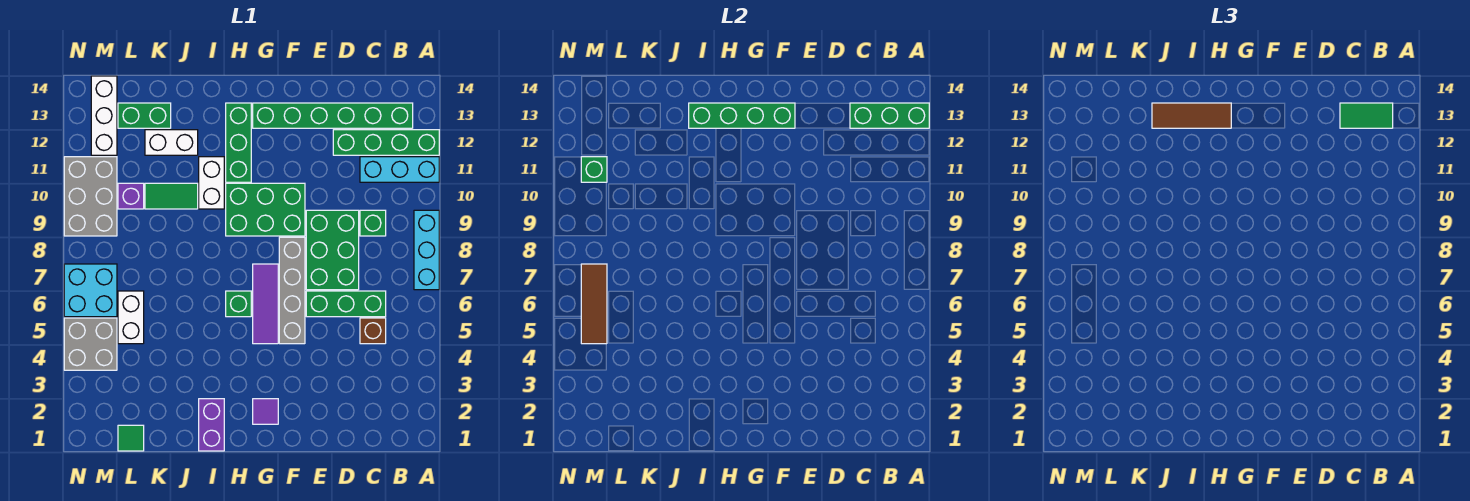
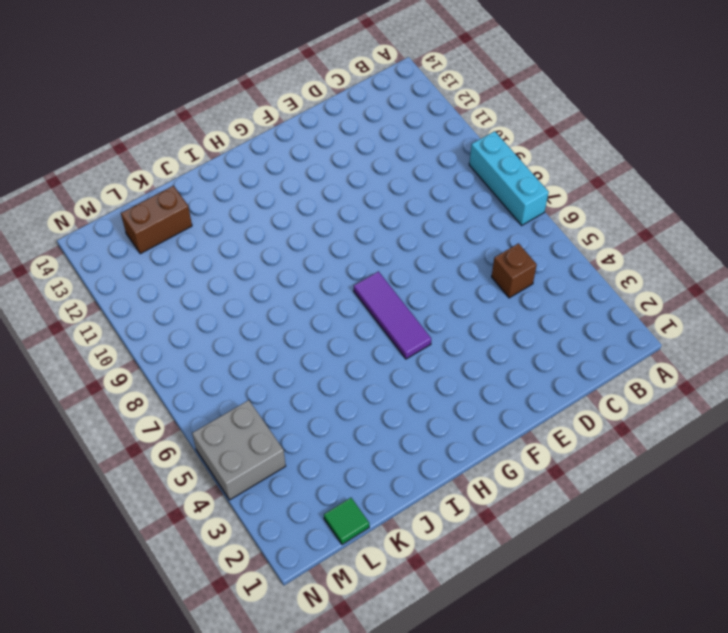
brown 1x2 brick [121,186,192,254] -> green 1x2 brick [118,103,171,128]
none -> cyan 1x3 brick [360,157,439,182]
none -> green 1x4 brick [333,130,439,155]
none -> green 1x6 brick [253,103,413,128]
none -> green 1x3 brick [306,291,386,317]

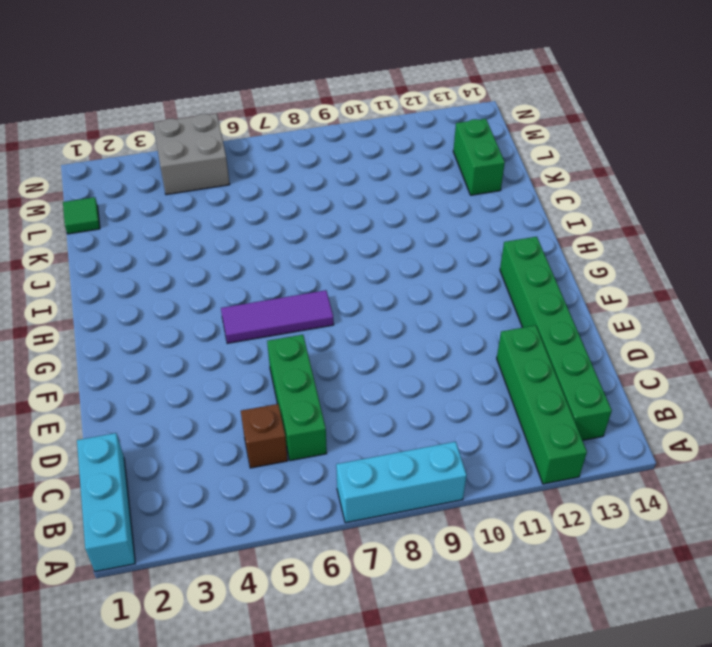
cyan 1x3 brick [77,433,135,572] -> cyan 1x3 brick moved to [360,157,439,182]
none -> green 1x1 brick [360,210,386,236]
none -> green 2x3 brick [306,210,359,290]
none -> grey 1x4 brick [279,237,305,344]
none -> green 2x3 brick [226,183,305,236]

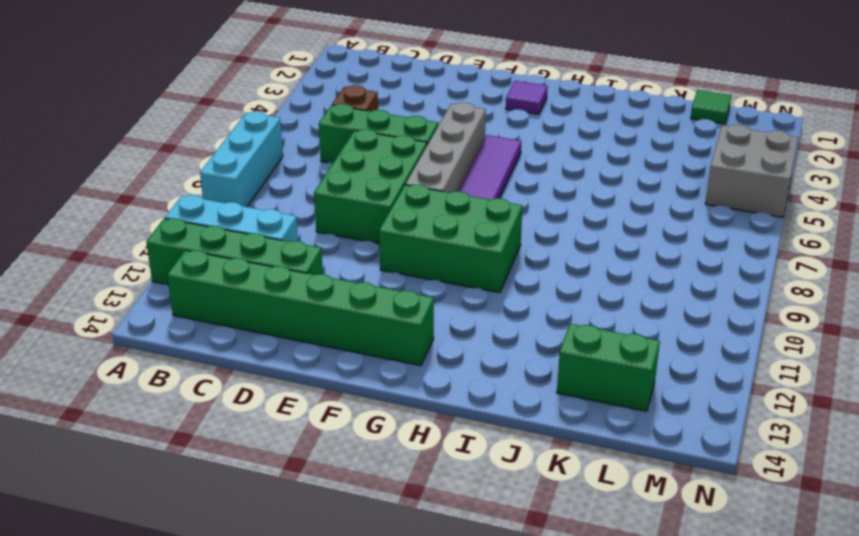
none -> green 1x1 brick [360,210,386,236]
none -> green 1x1 brick [226,291,251,317]
none -> green 1x3 brick [226,103,251,182]
none -> purple 1x2 brick [199,399,224,451]

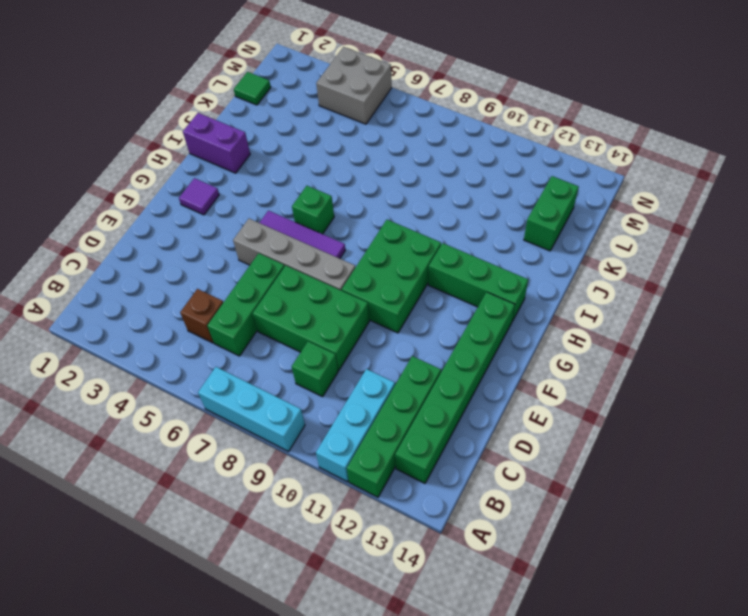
none -> white 1x2 brick [199,157,224,209]
none -> green 1x2 tile [145,183,198,209]
none -> white 1x2 brick [145,130,198,155]
none -> white 1x2 brick [118,291,144,344]

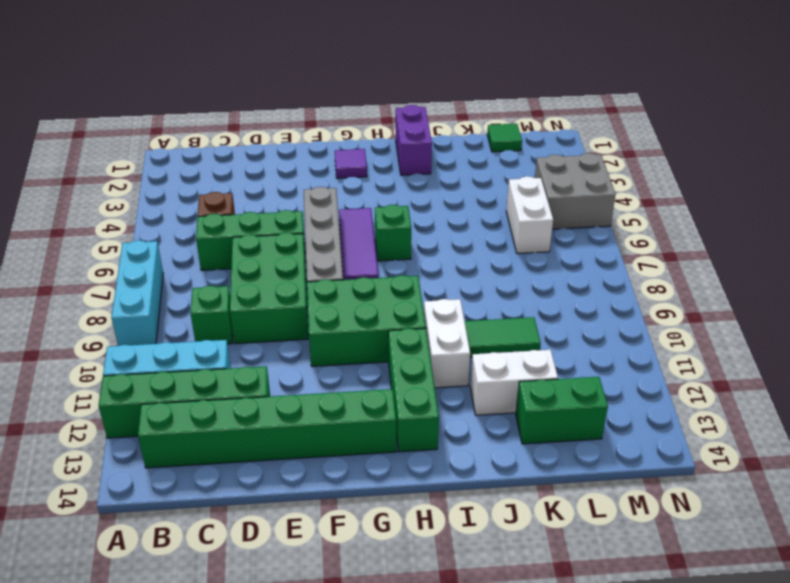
none -> purple 1x1 brick [118,183,144,209]
none -> cyan 2x2 brick [64,264,117,317]
none -> grey 2x3 brick [64,157,117,236]
none -> white 1x3 brick [91,76,117,155]

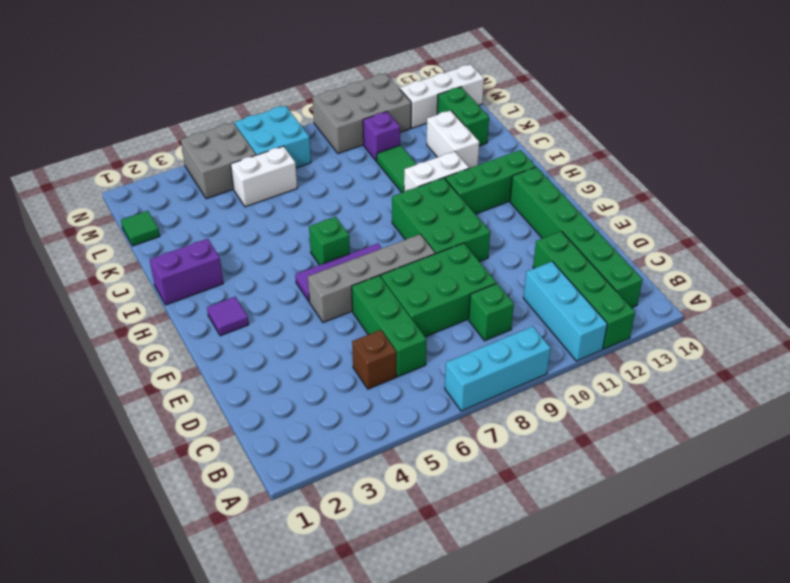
none -> green 1x3 brick [850,103,929,128]
none -> green 1x4 brick [689,103,795,128]
none -> brown 1x3 tile [581,264,607,344]
none -> green 1x1 brick [581,157,607,182]

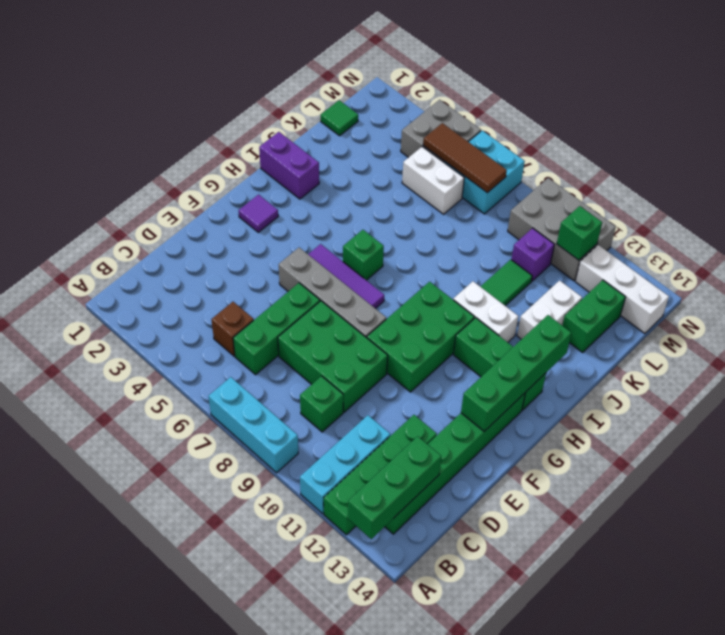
none -> green 1x2 tile [1340,103,1393,128]
none -> brown 1x3 tile [1152,103,1231,128]

